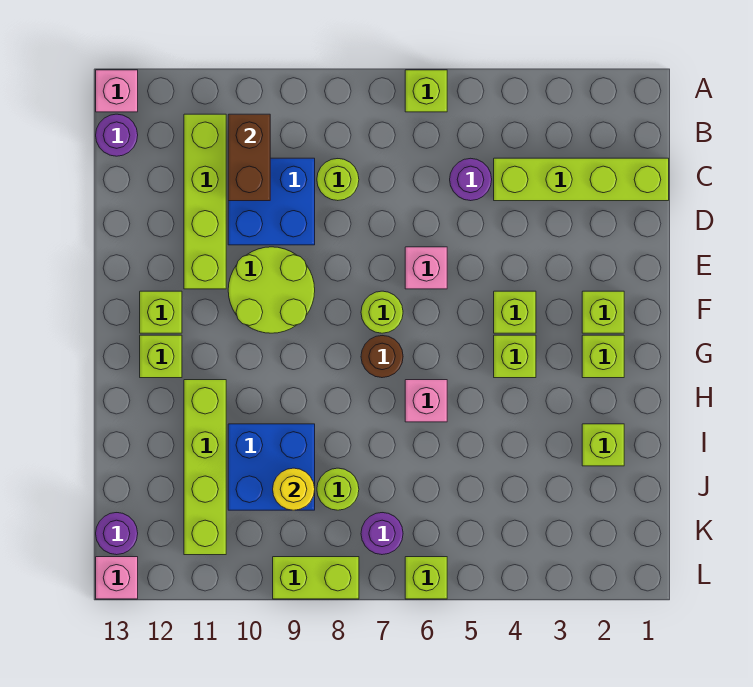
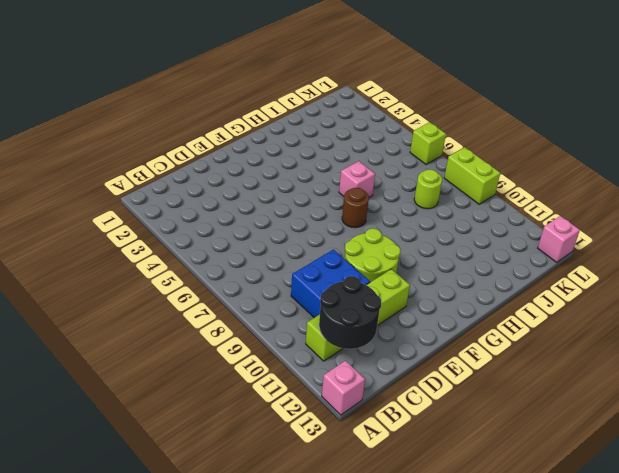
black 2x2 round brick [319,276,381,349] -> none
none -> lime 1x1 brick [405,70,447,112]
none -> purple 1x1 round brick [96,114,138,156]
none -> lime 1x4 brick [494,158,669,201]
none -> purple 1x1 round brick [450,158,492,201]

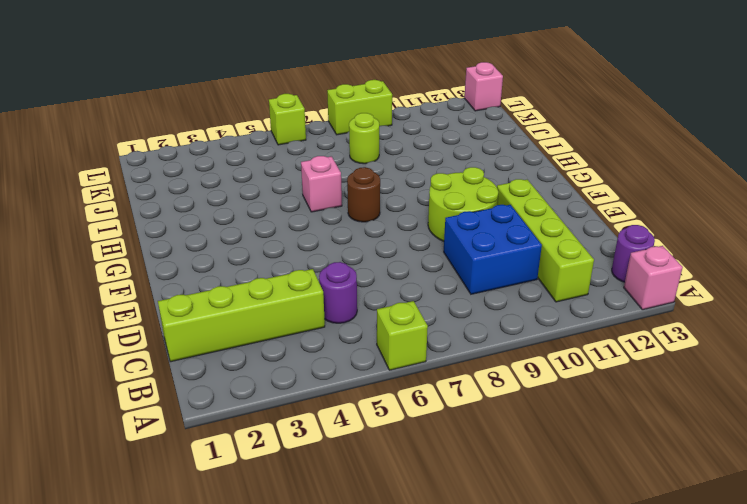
none -> lime 1x1 round brick [317,159,359,201]
none -> pink 1x1 brick [405,247,447,289]
none -> lime 1x1 brick [582,291,624,333]
none -> lime 1x1 brick [494,291,536,333]

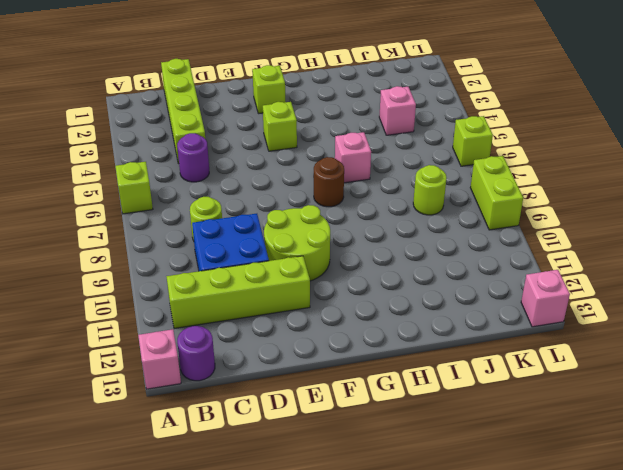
pink 1x1 brick [379,86,416,135] -> pink 1x1 brick moved to [405,247,447,289]
none -> lime 1x1 round brick [361,291,403,333]
none -> lime 1x1 brick [140,291,182,333]
none -> lime 1x1 brick [582,335,624,378]
none -> lime 1x1 brick [494,335,536,378]

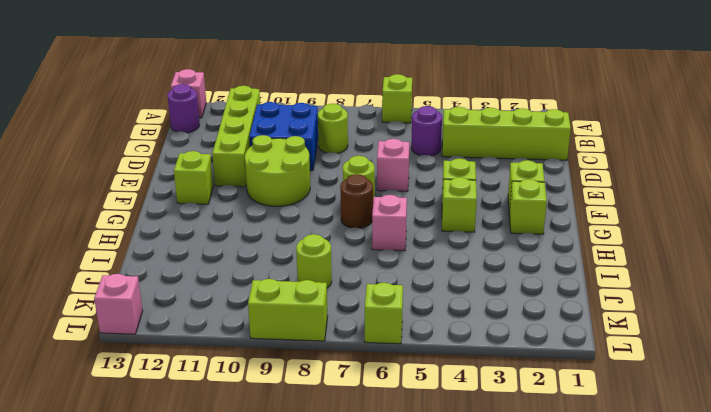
none -> lime 1x1 brick [140,335,182,378]
none -> lime 1x4 brick [184,380,226,555]
none -> lime 1x1 brick [582,424,624,466]
none -> blue 2x2 brick [228,424,315,510]

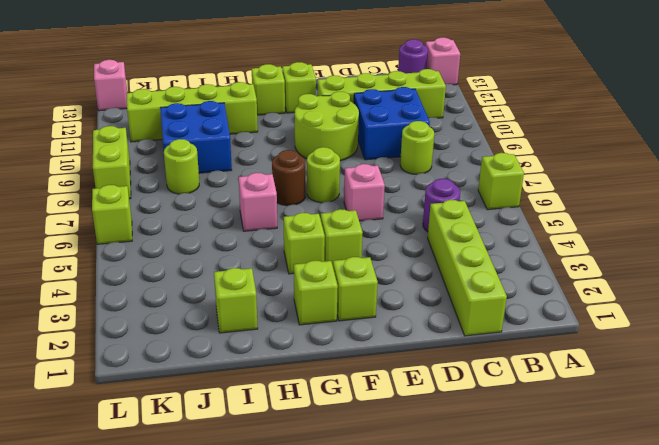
none -> purple 1x1 round brick [361,513,403,555]
none -> purple 1x1 round brick [96,513,138,555]
none -> brown 1x2 brick [228,114,270,201]
none -> yellow 1x1 round brick [273,468,315,510]

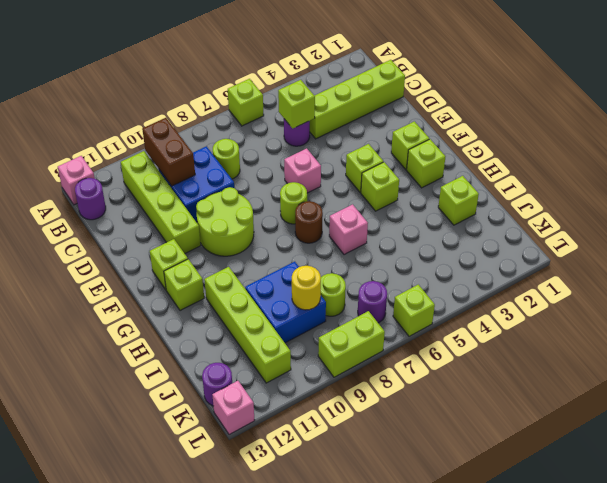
lime 1x1 brick [278,80,315,128] -> none

